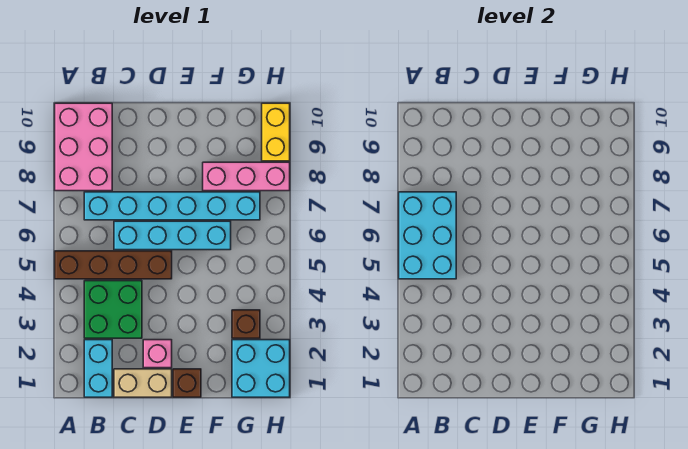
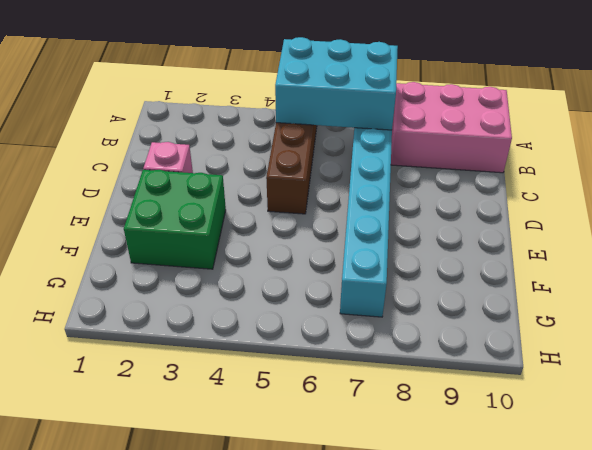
green 2x2 brick [124,170,226,269] -> green 2x2 brick moved to [84,281,142,338]
none -> cyan 1x2 brick [84,340,112,397]
none -> tan 1x2 brick [114,369,172,397]
none -> cyan 1x4 brick [114,221,231,250]

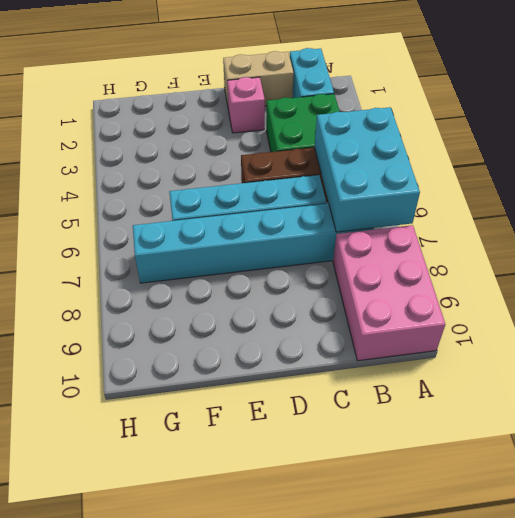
none -> brown 1x1 brick [173,369,201,397]
none -> pink 1x3 brick [203,162,290,191]
none -> cyan 2x2 brick [232,340,290,397]

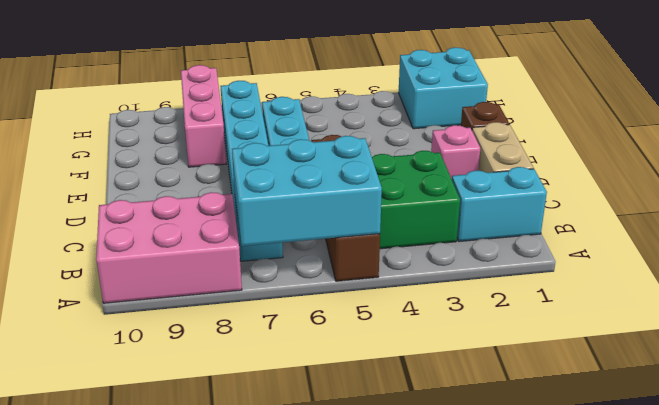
none -> brown 1x1 brick [232,310,260,338]
none -> yellow 1x2 brick [262,103,290,161]

